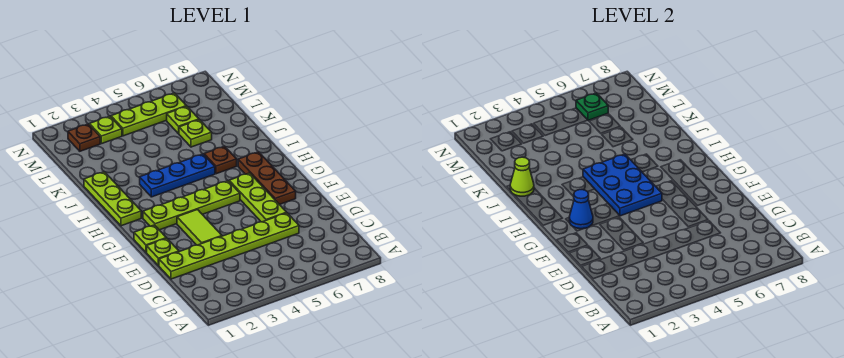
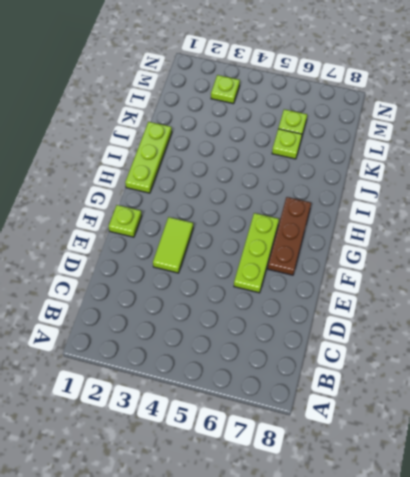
none -> lime 1x6 plate [159,213,299,279]
none -> lime 1x1 plate [147,238,179,266]
none -> lime 1x4 plate [143,181,240,230]

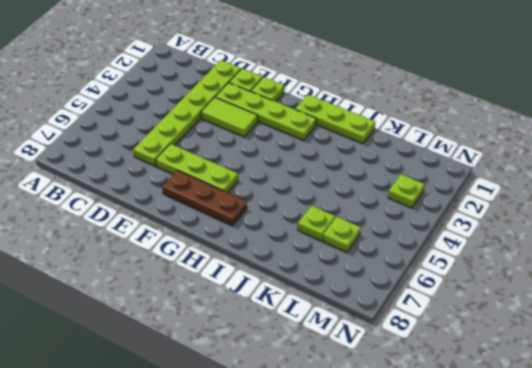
lime 1x4 plate [215,83,316,140] -> lime 1x4 plate turned to [143,181,240,230]
none -> blue 1x3 plate [140,154,215,197]
none -> brown 1x1 plate [204,146,237,174]
none -> brown 1x1 plate [68,124,100,151]

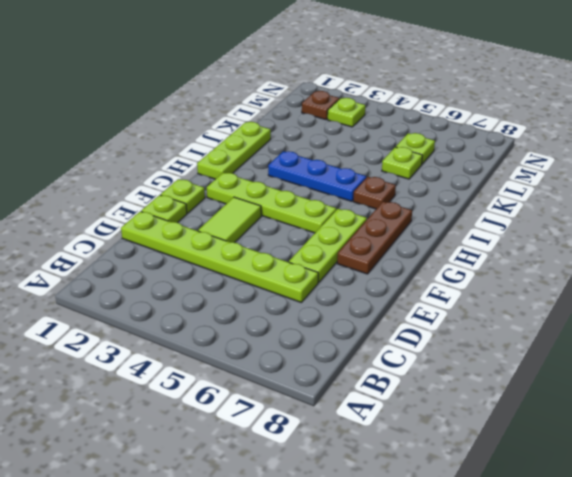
none -> lime 1x3 plate [111,93,186,136]
none -> blue 1x1 cone [569,190,593,229]
none -> blue 2x3 plate [583,154,662,216]

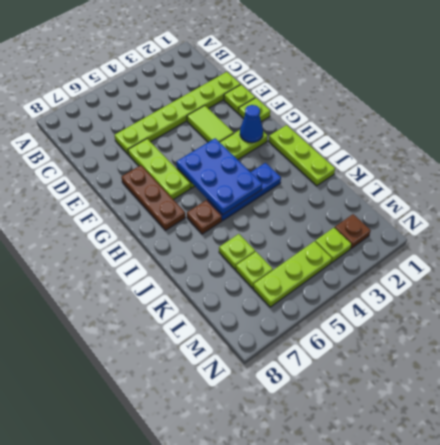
none -> lime 1x1 cone [510,157,534,196]
none -> green 1x1 plate [576,93,608,120]

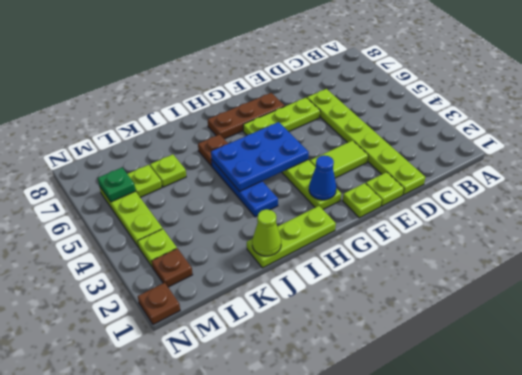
brown 1x1 plate [138,283,180,325] -> none

